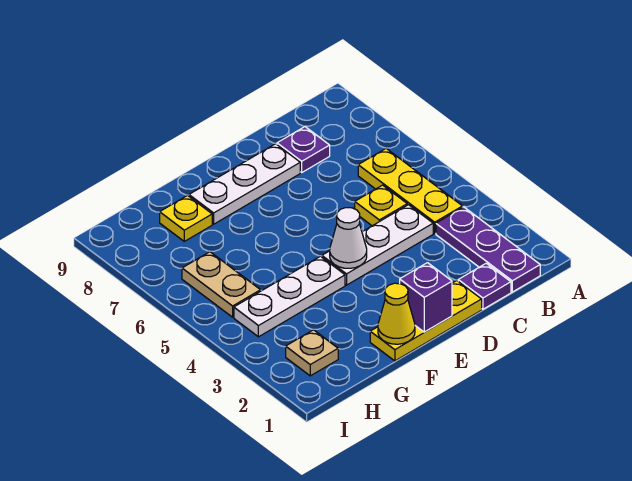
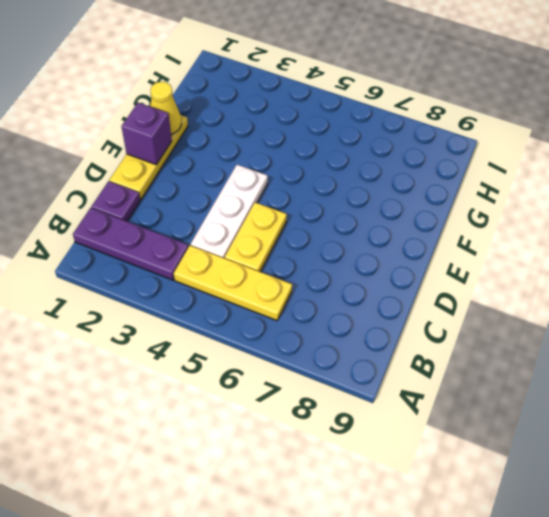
yellow 1x2 plate [225,203,287,272] -> yellow 1x1 plate [355,185,407,226]
none -> purple 1x1 plate [277,127,330,172]
none -> white 1x3 plate [189,144,300,224]
none -> white 1x3 plate [234,256,345,337]

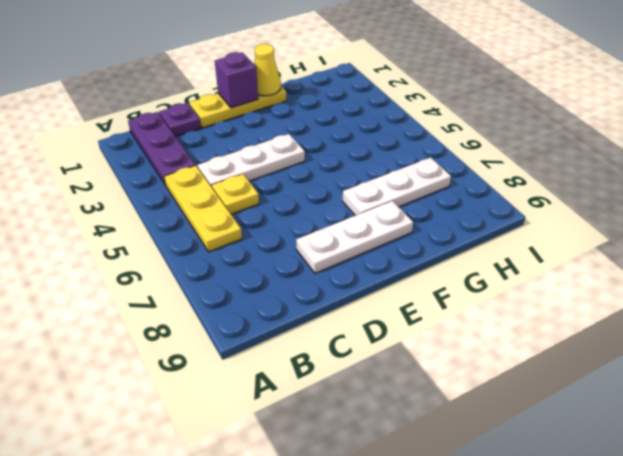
white 1x3 plate [343,157,451,216] -> white 1x3 plate moved to [234,256,345,337]
none -> purple 1x1 plate [277,127,330,172]
none -> yellow 1x1 plate [160,196,212,241]
none -> tan 1x1 plate [286,330,338,376]

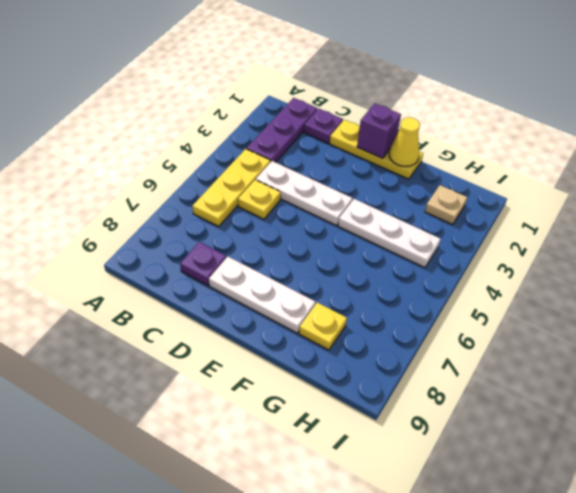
none -> tan 1x2 plate [182,252,261,317]
none -> white 1x1 cone [330,208,367,268]

